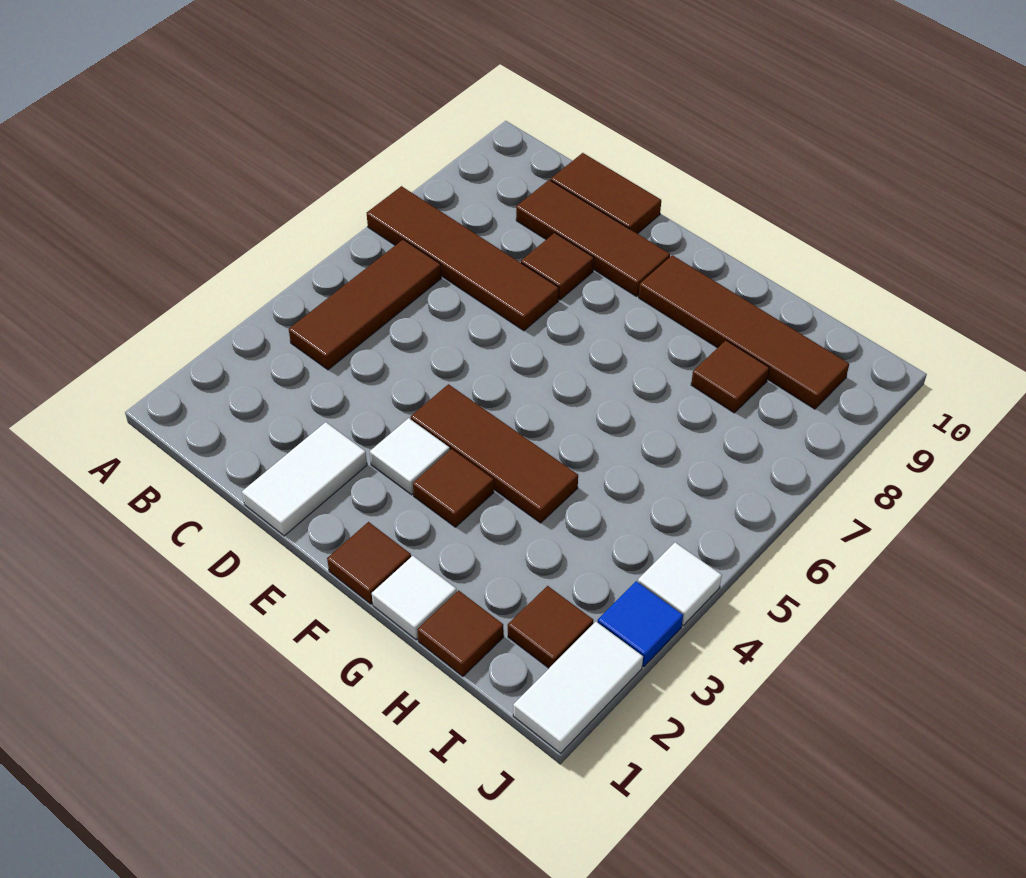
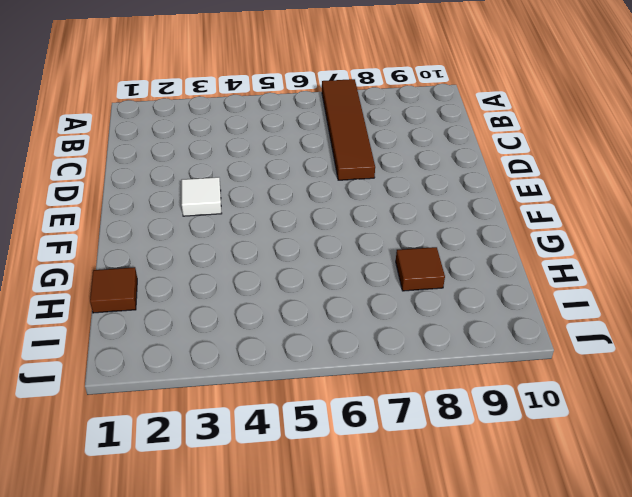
none -> brown 1x3 tile [289,240,441,370]
none -> brown 1x3 tile [516,180,670,296]
none -> brown 1x2 tile [551,153,661,234]

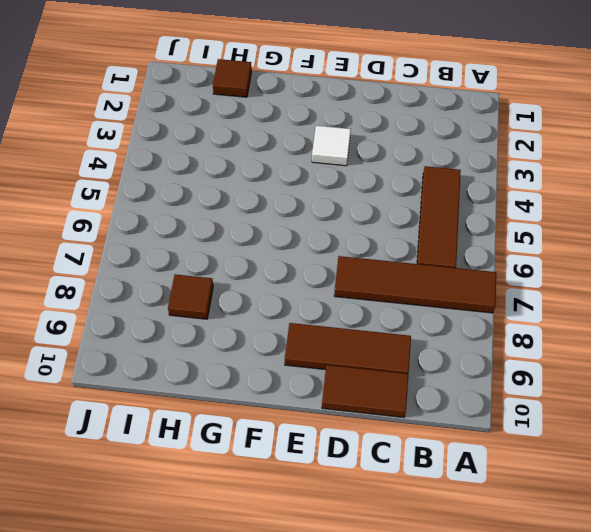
none -> white 1x2 tile [242,422,367,536]
none -> brown 1x1 tile [521,233,594,300]
none -> brown 1x3 tile [411,384,578,523]

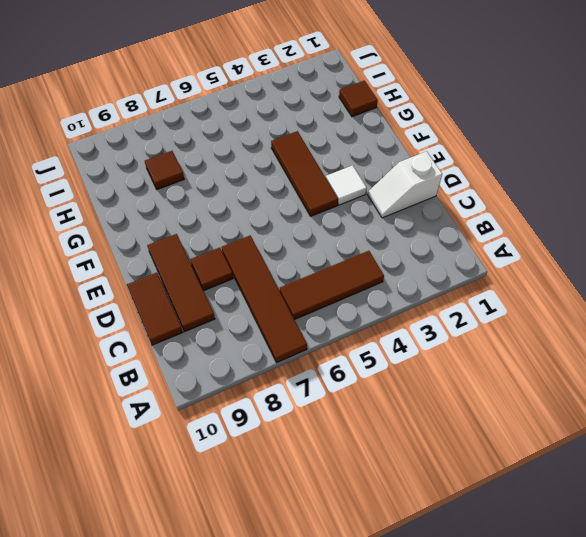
white 1x2 slope [368,151,442,218] -> white 1x2 tile [242,422,367,536]
none -> brown 1x1 tile [327,522,411,604]
none -> brown 1x1 tile [413,449,494,527]
none -> brown 1x4 tile [639,255,849,409]

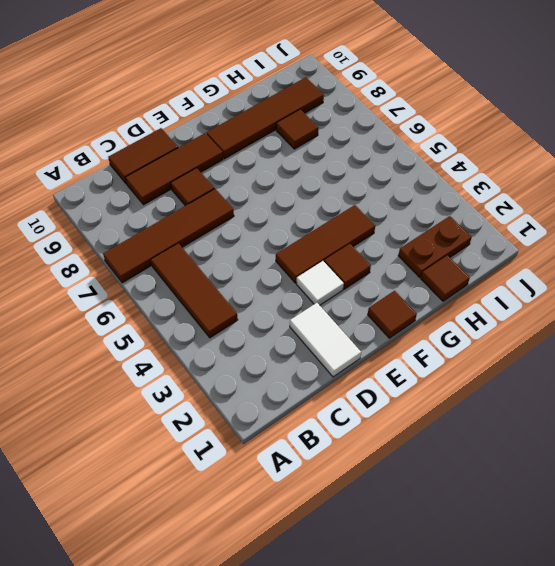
brown 1x2 plate [398,216,472,278] -> brown 1x1 tile [508,586,593,668]
none -> white 1x1 tile [372,556,457,640]
none -> white 1x2 tile [513,622,643,753]
none -> blue 1x1 tile [598,581,683,667]

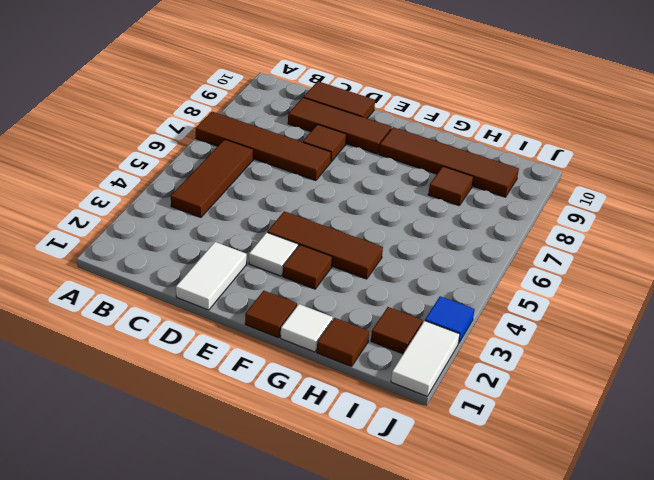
none -> white 1x1 tile [638,542,722,626]

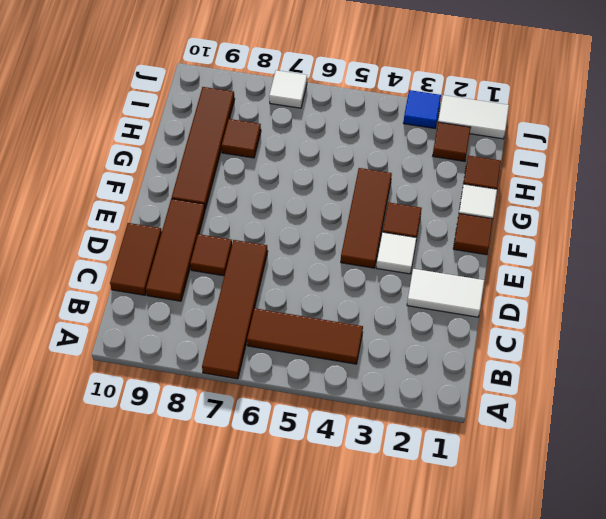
white 1x1 tile [269,70,307,108] -> white 1x1 tile moved to [638,542,722,626]

